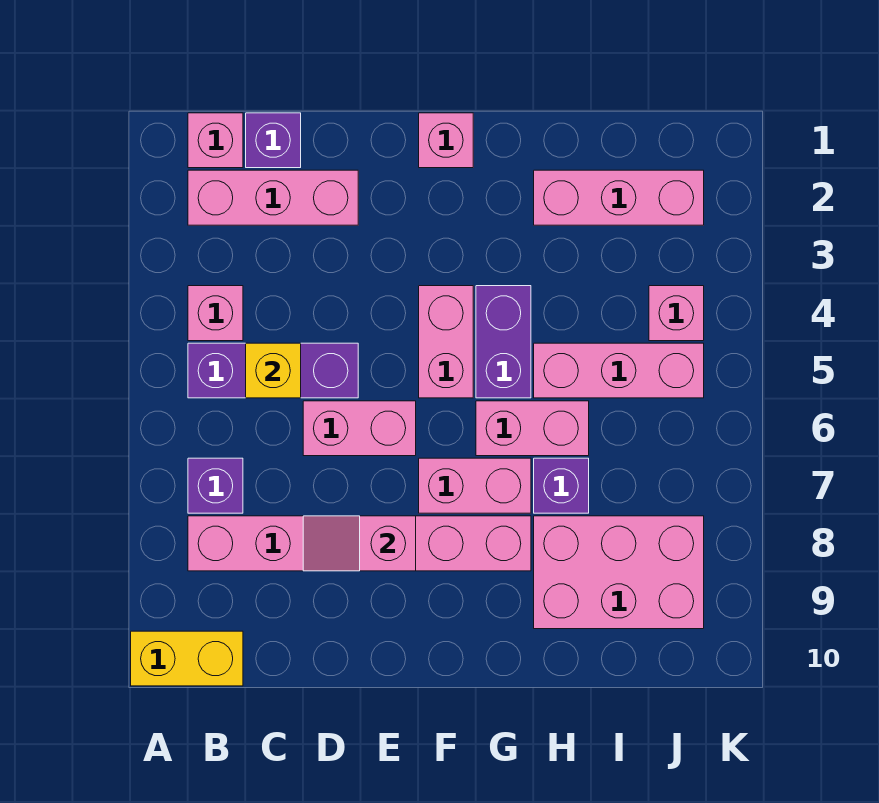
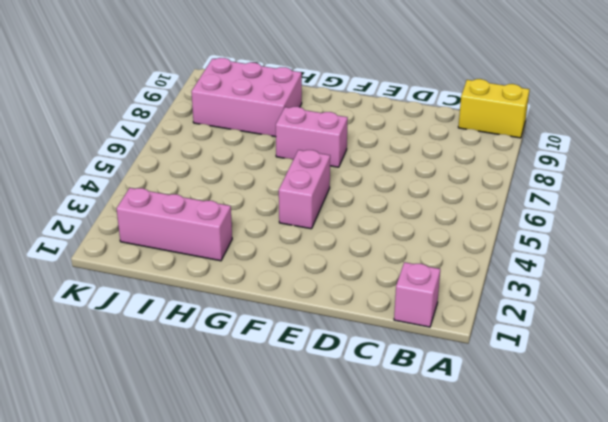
none -> pink 1x3 brick [188,170,358,225]
none -> pink 1x1 brick [188,286,243,341]
none -> purple 1x3 brick [188,343,358,398]

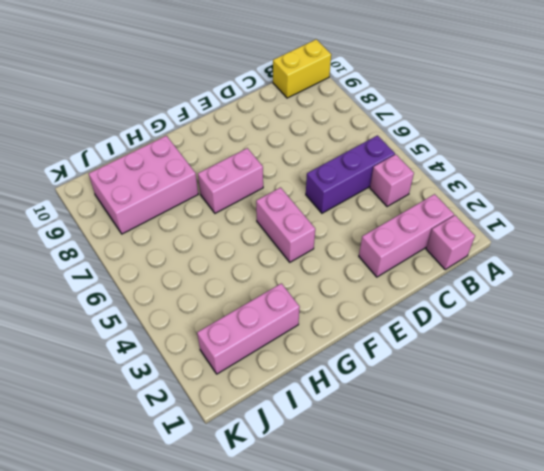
none -> purple 1x1 brick [188,458,243,513]
none -> pink 1x6 brick [188,516,531,571]
none -> purple 1x1 brick [246,113,301,168]

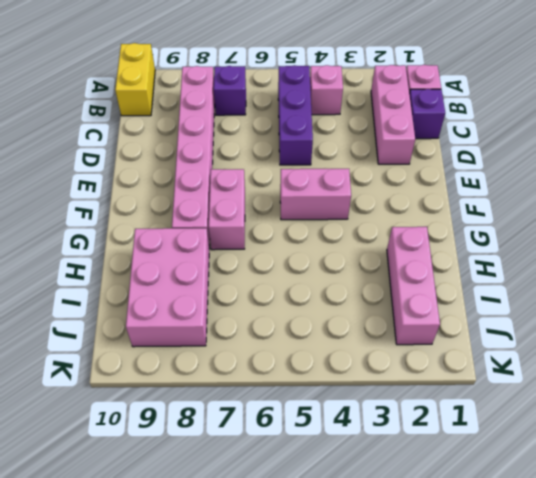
none -> pink 1x2 brick [303,401,416,456]
none -> pink 1x1 brick [419,113,473,168]
none -> purple 1x2 brick [476,286,531,398]

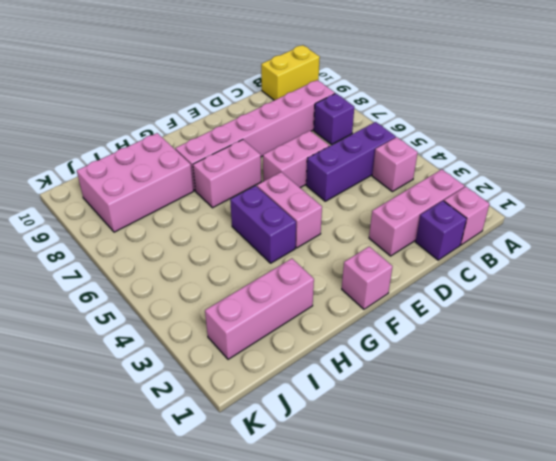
none -> pink 1x2 brick [476,401,589,456]
none -> pink 1x3 brick [534,343,704,398]
none -> purple 1x1 brick [534,458,589,513]

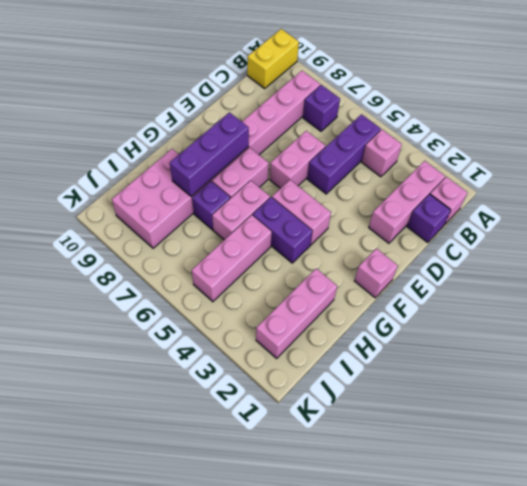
purple 1x3 brick [170,112,249,196] -> none
none -> pink 1x1 brick [649,286,704,341]
none -> yellow 1x1 brick [246,343,301,398]
none -> pink 1x2 slope [303,516,416,571]

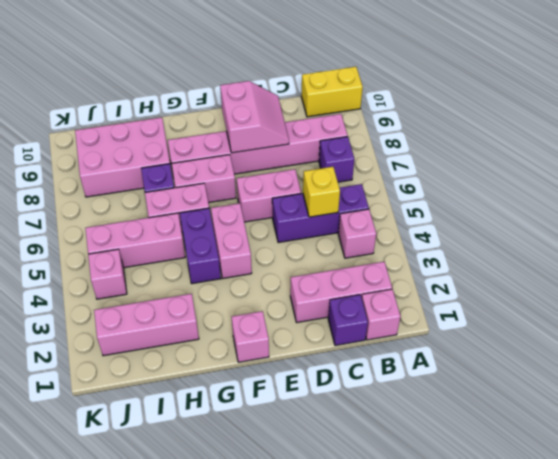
pink 2x2 slope [220,81,289,153] -> pink 1x2 slope [303,516,416,571]

